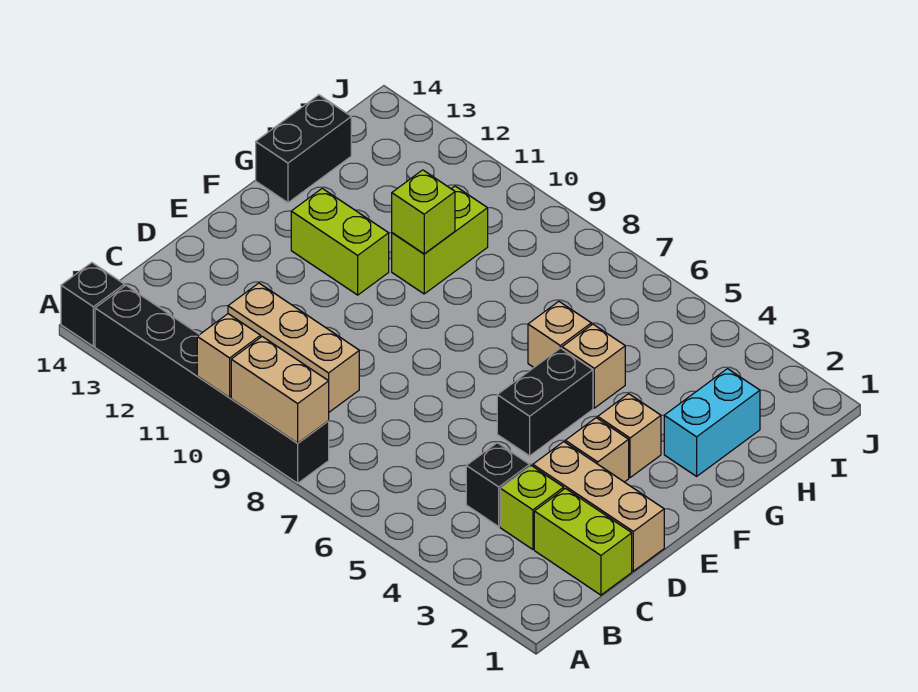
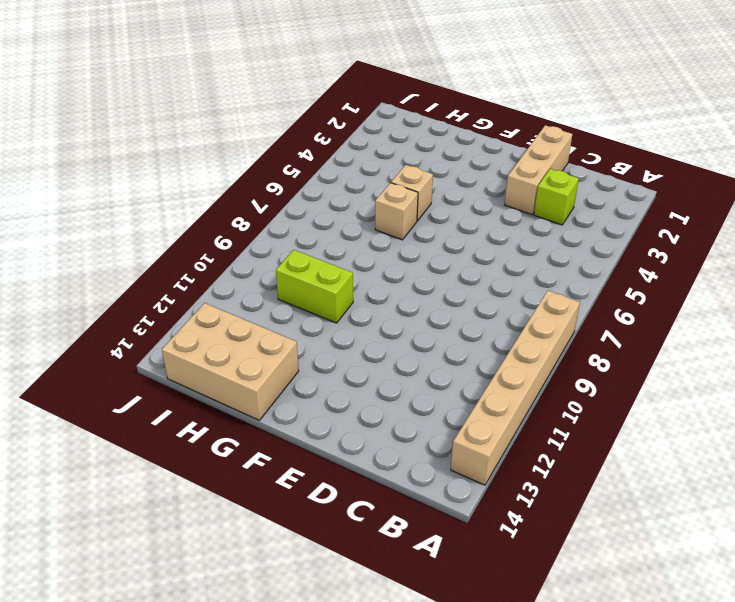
tan 1x6 brick [451,291,580,485] -> black 1x6 brick [95,286,329,483]
tan 2x3 brick [162,303,299,420] -> black 1x2 brick [256,95,351,203]
none -> black 1x1 brick [61,263,124,346]
none -> lime 1x2 brick [534,488,632,595]
none -> black 1x1 brick [466,443,530,527]

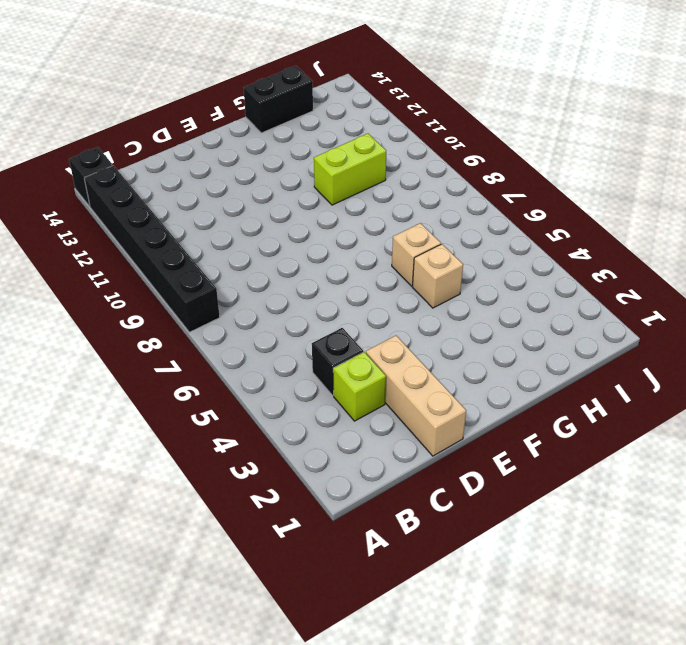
none -> lime 1x2 brick [534,488,632,595]
none -> tan 1x3 brick [228,283,359,412]
none -> tan 1x1 brick [565,418,629,482]

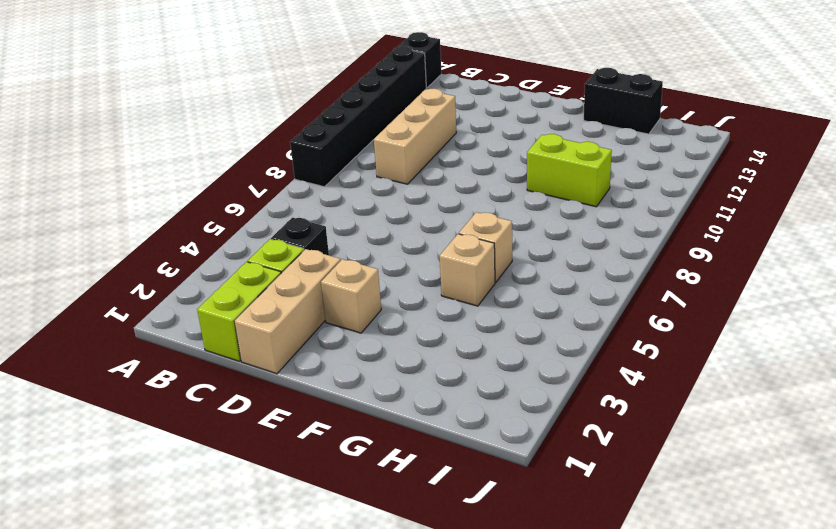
none -> black 1x2 brick [497,348,593,456]
none -> tan 1x1 brick [598,394,661,478]
none -> lime 1x2 brick [291,188,389,295]

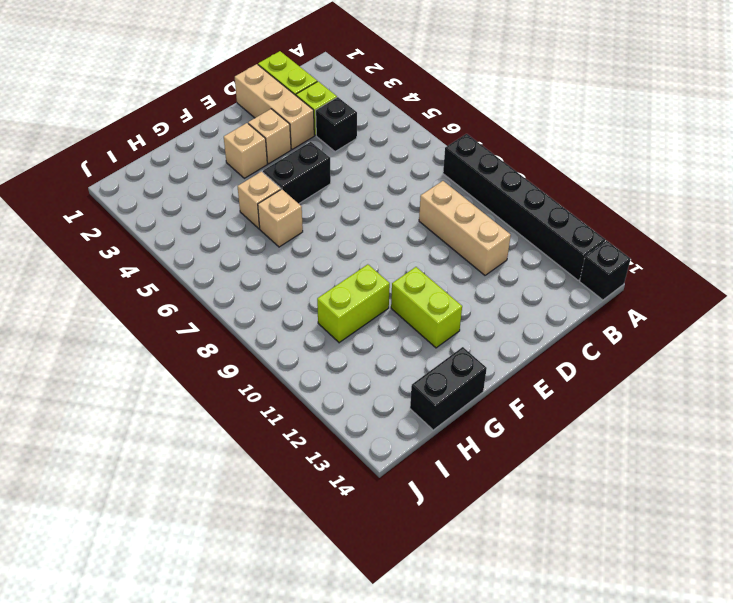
none -> cyan 1x2 brick [664,369,760,476]
none -> tan 1x2 brick [231,337,329,443]
none -> tan 1x1 brick [197,314,261,397]

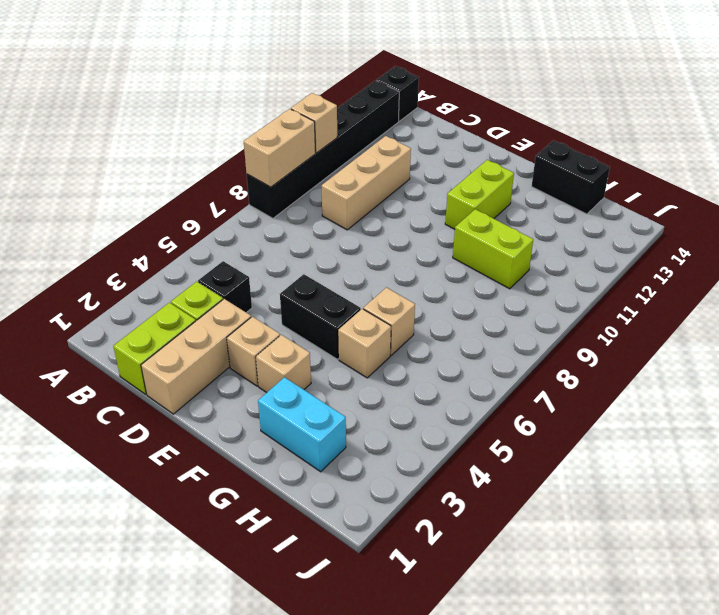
none -> lime 1x1 brick [392,170,455,254]

